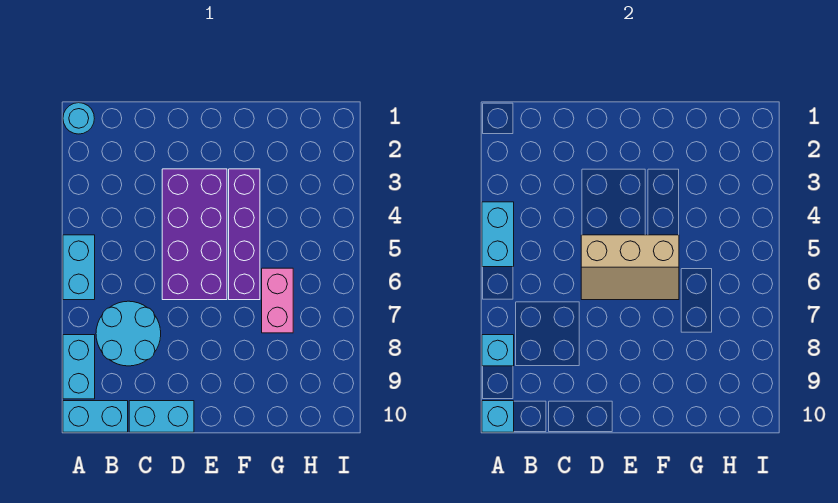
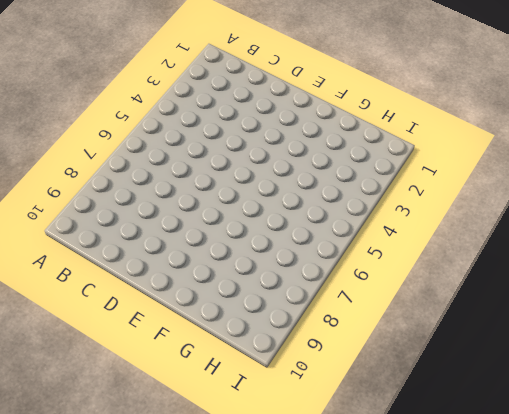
none -> cyan 1x1 round brick [63,103,94,134]
none -> cyan 1x2 brick [63,235,95,300]
none -> cyan 1x2 brick [63,335,95,399]

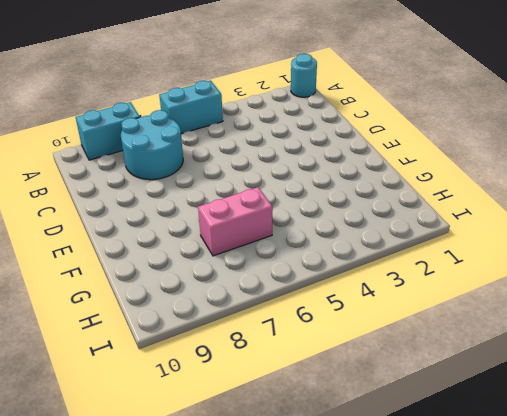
none -> cyan 1x2 brick [63,401,128,432]
none -> cyan 1x2 brick [129,401,194,432]
none -> purple 2x4 brick [162,169,227,300]

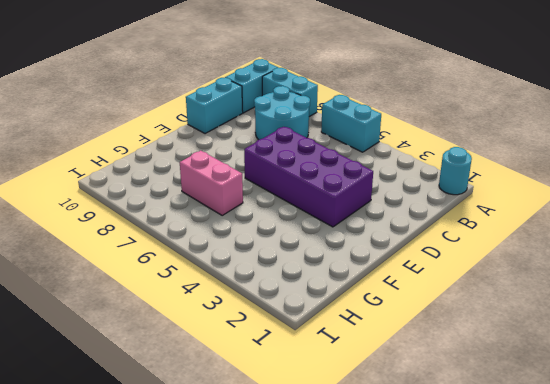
none -> purple 1x4 brick [229,169,260,300]
none -> cyan 1x2 brick [482,202,514,267]
none -> cyan 1x1 brick [482,335,514,366]

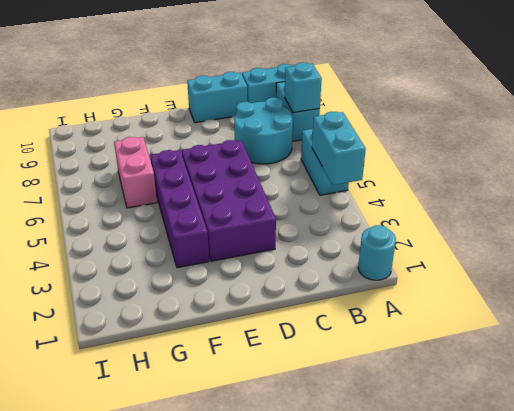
none -> cyan 1x1 brick [482,401,514,432]
none -> tan 2x3 slope [581,235,679,300]

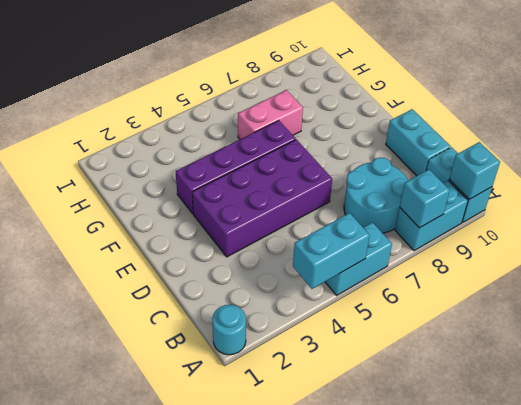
none -> tan 2x3 slope [581,235,679,300]

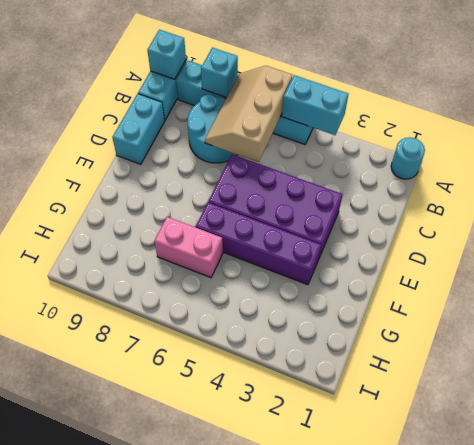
tan 2x3 slope [205,66,292,162] -> tan 2x3 slope moved to [581,235,679,300]

